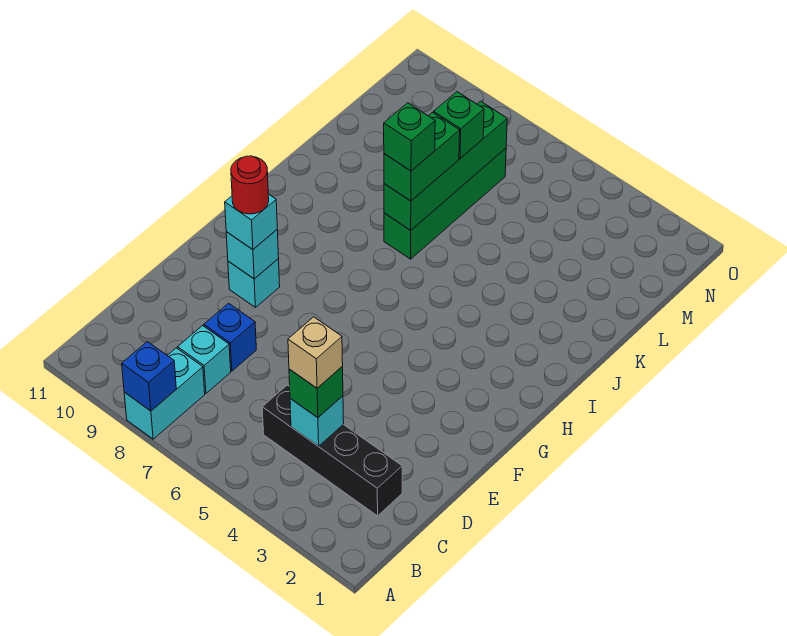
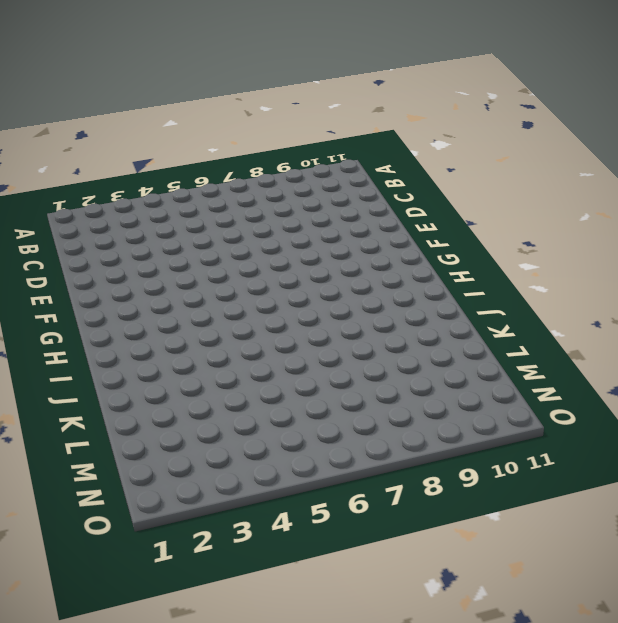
none -> cyan 1x2 brick [124,348,205,439]
none -> black 1x4 brick [262,385,402,516]
none -> cyan 1x1 brick [178,326,231,393]

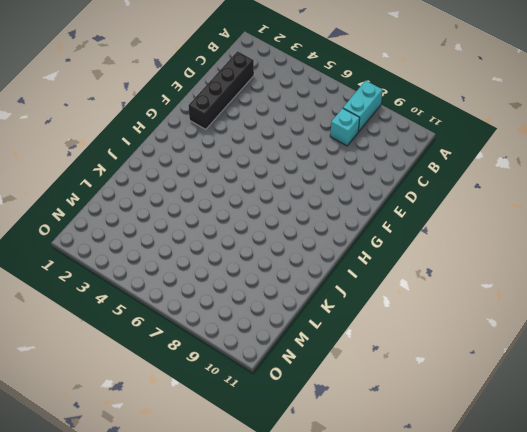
black 1x4 brick [188,51,254,129] -> black 1x4 brick turned to [262,385,402,516]
none -> blue 1x1 brick [204,303,256,371]
none -> cyan 1x1 brick [228,259,280,307]
none -> green 1x4 brick [384,148,506,259]

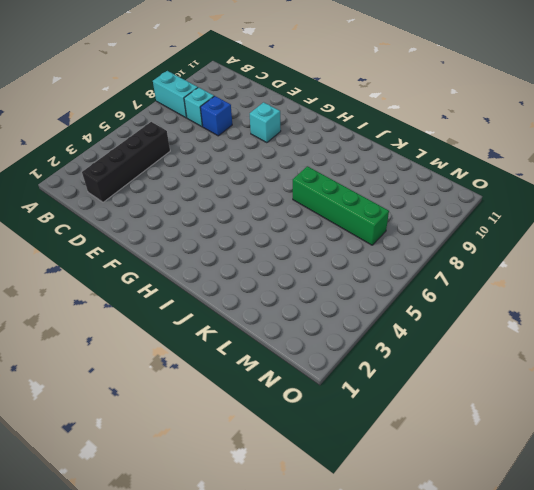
none -> blue 1x1 brick [122,342,176,411]
none -> cyan 1x1 brick [290,396,344,446]
none -> cyan 1x1 brick [226,230,279,279]

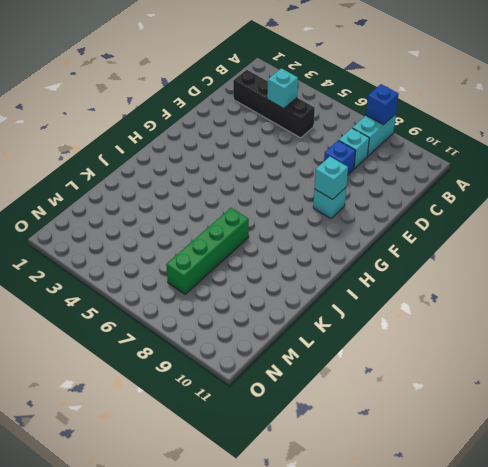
none -> green 1x4 brick [384,101,507,230]
none -> green 1x1 brick [289,367,343,418]
none -> cyan 1x1 brick [225,194,277,250]

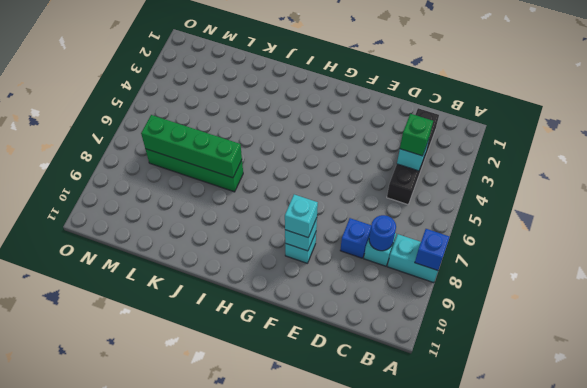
blue 1x1 round brick [369,215,396,251] -> none
none -> green 1x2 brick [384,112,460,201]
none -> green 1x1 brick [434,92,484,158]
none -> tan 1x1 brick [288,317,343,388]

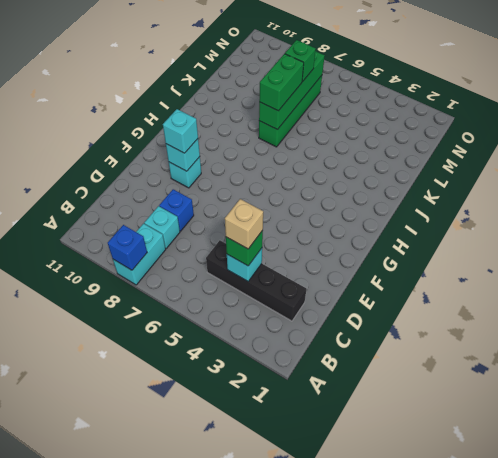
none -> red 1x1 round brick [231,156,269,214]
none -> green 1x1 brick [384,103,435,171]

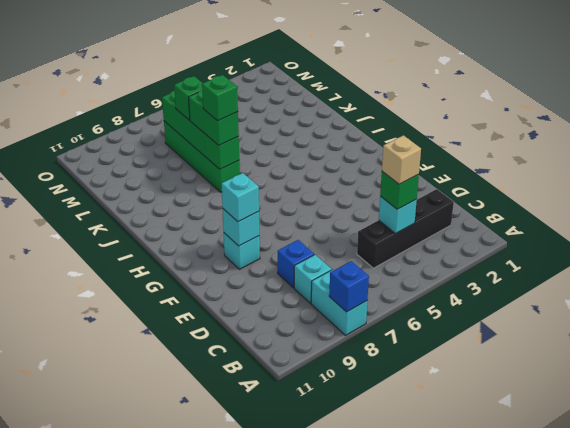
none -> red 1x1 round brick [231,156,269,214]

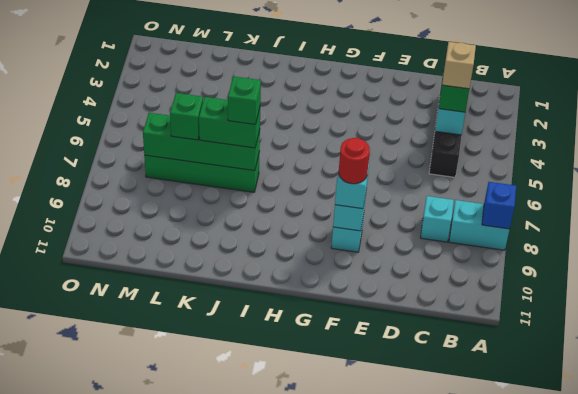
none -> blue 1x1 brick [204,303,256,371]

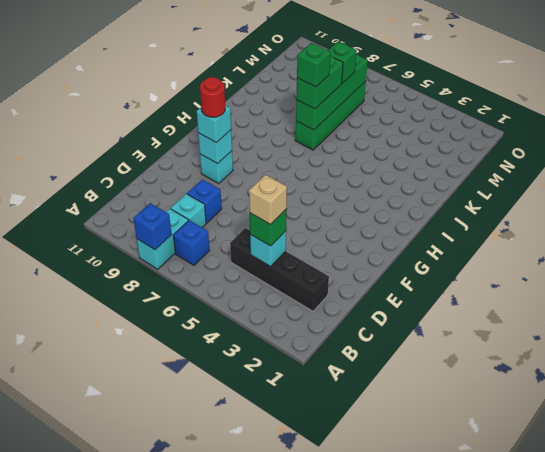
blue 1x1 brick [173,220,210,265] -> none

